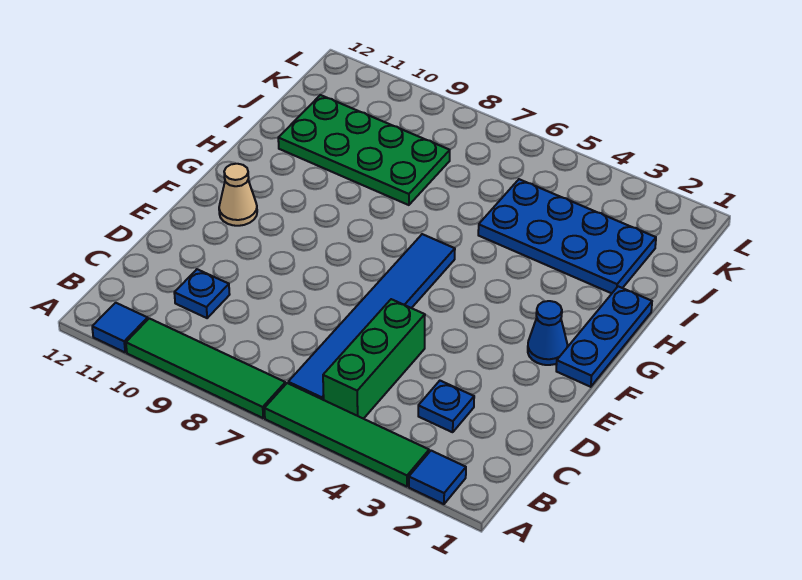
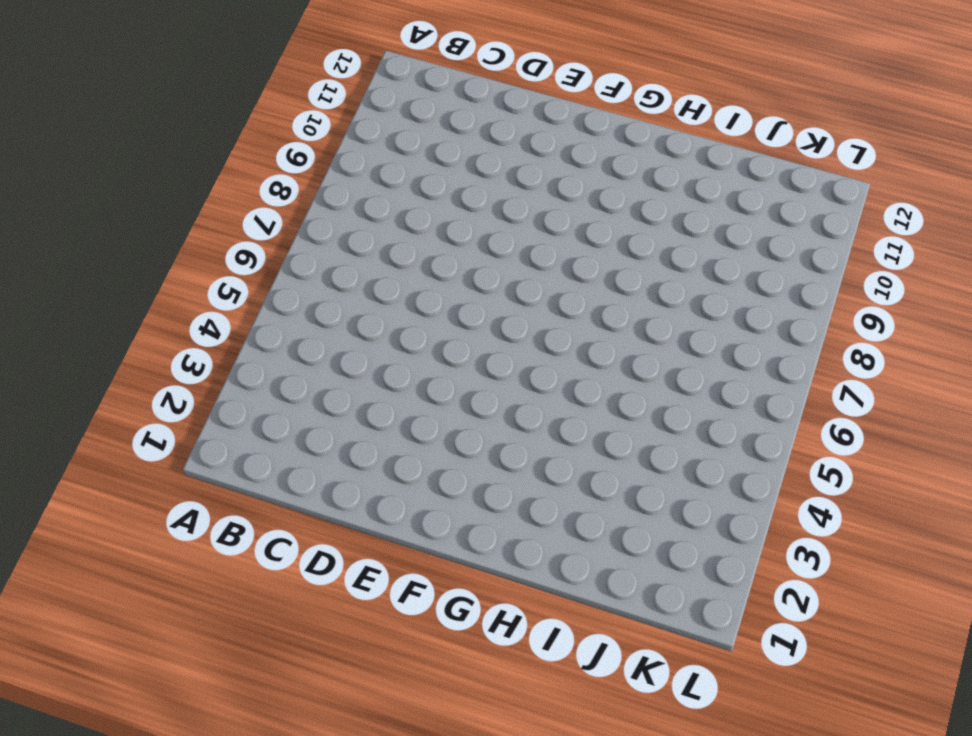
none -> blue 1x1 tile [409,451,466,504]
none -> green 1x4 tile [264,383,429,487]
none -> green 1x4 tile [126,318,285,418]

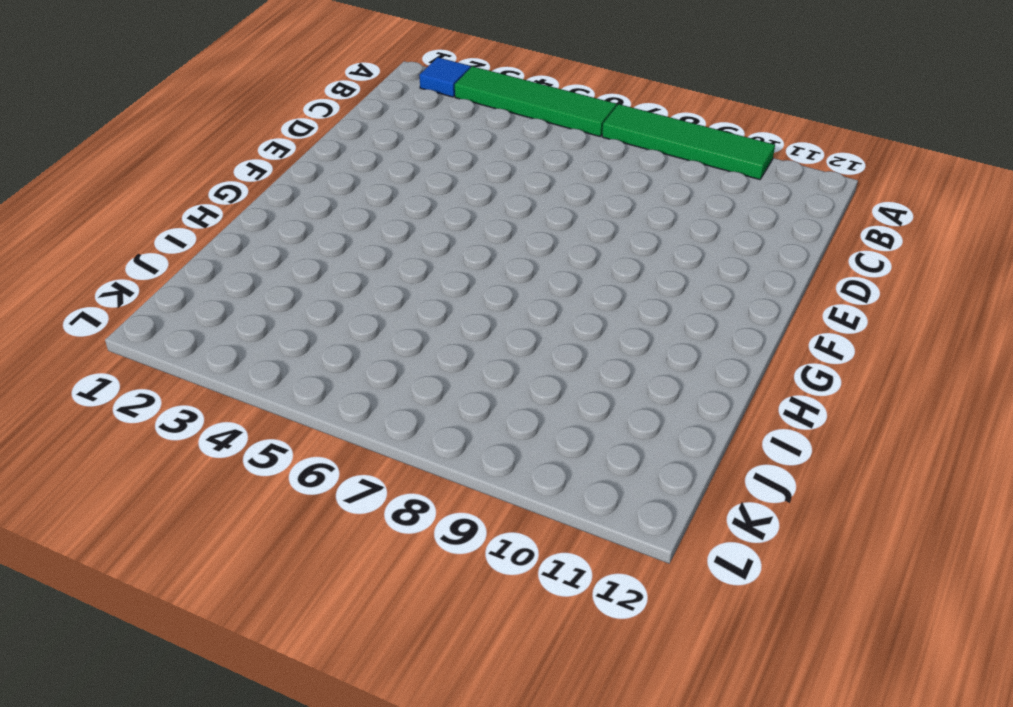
none -> blue 1x1 tile [92,303,148,352]
none -> green 1x3 brick [323,299,425,419]
none -> blue 1x6 tile [288,234,455,400]

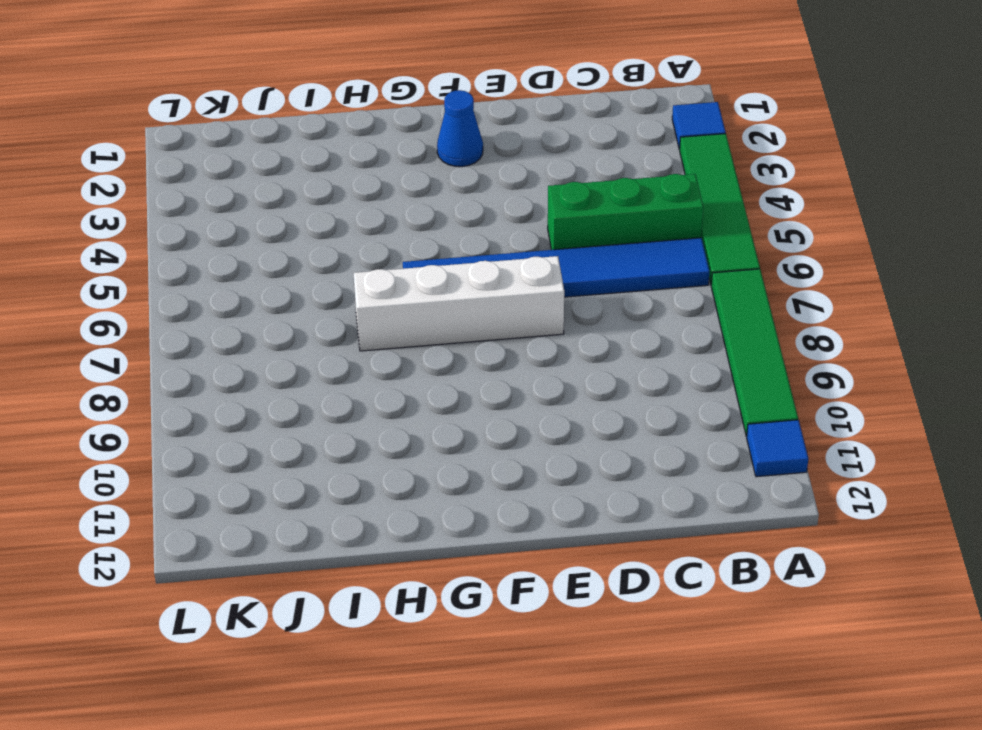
white 1x4 brick [354,256,564,351] -> none
none -> blue 1x1 plate [418,381,474,432]
none -> blue 1x1 plate [174,269,230,318]
none -> blue 1x3 plate [556,286,652,387]

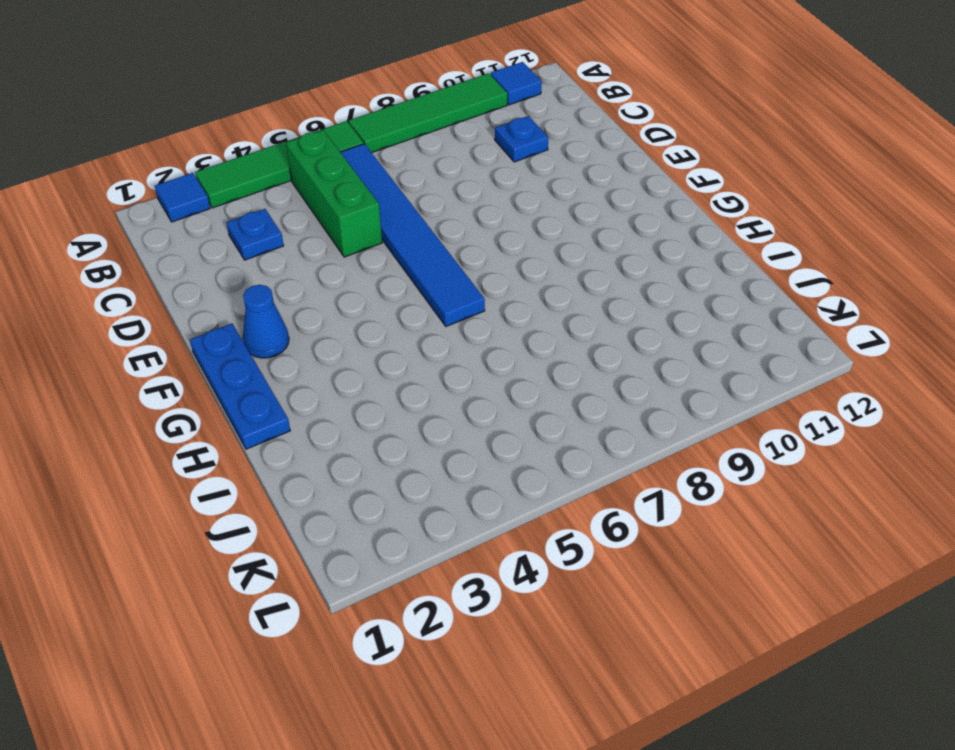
none -> tan 1x1 cone [219,164,257,226]
none -> blue 2x4 plate [478,179,656,293]
none -> green 2x4 plate [278,95,450,205]

